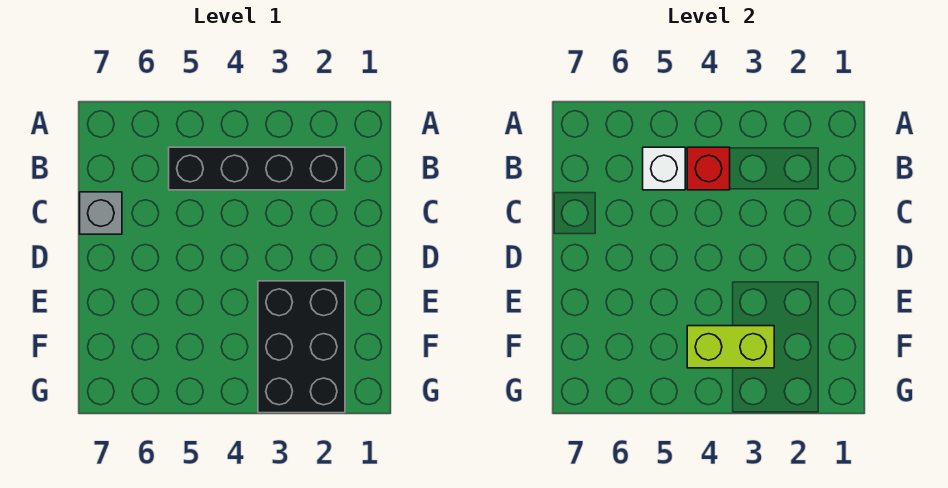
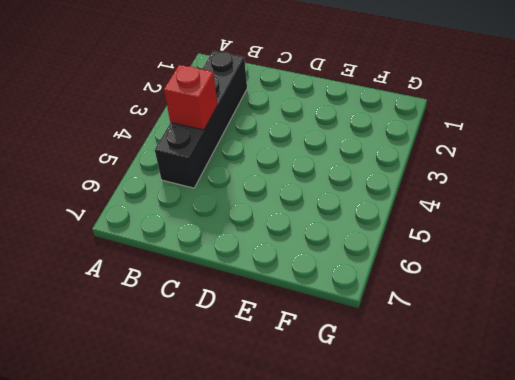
none -> grey 1x1 brick [80,192,122,234]
none -> black 2x3 brick [258,281,345,413]

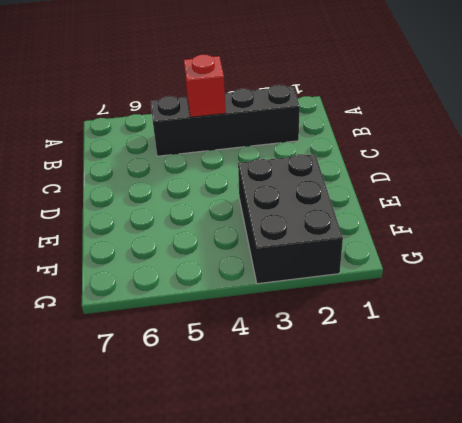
none -> grey 1x1 brick [80,192,122,234]
none -> white 1x1 brick [643,147,685,190]

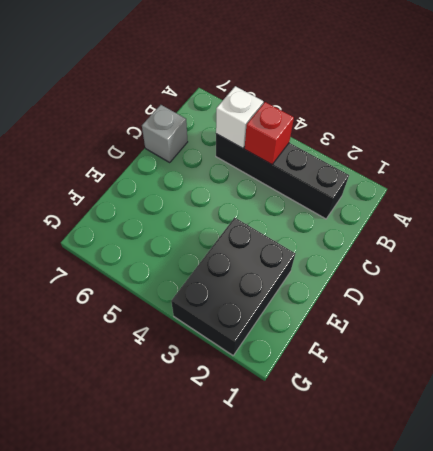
none -> lime 1x2 brick [687,326,774,368]

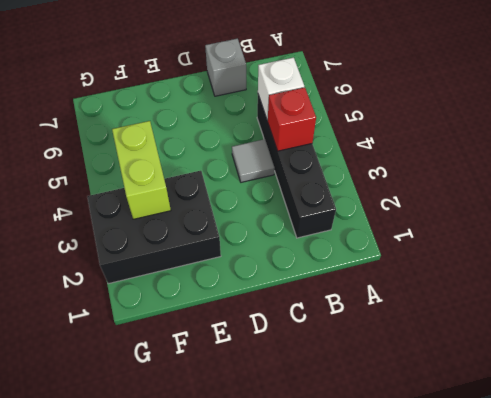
grey 1x1 tile [232,139,275,182] -> none

